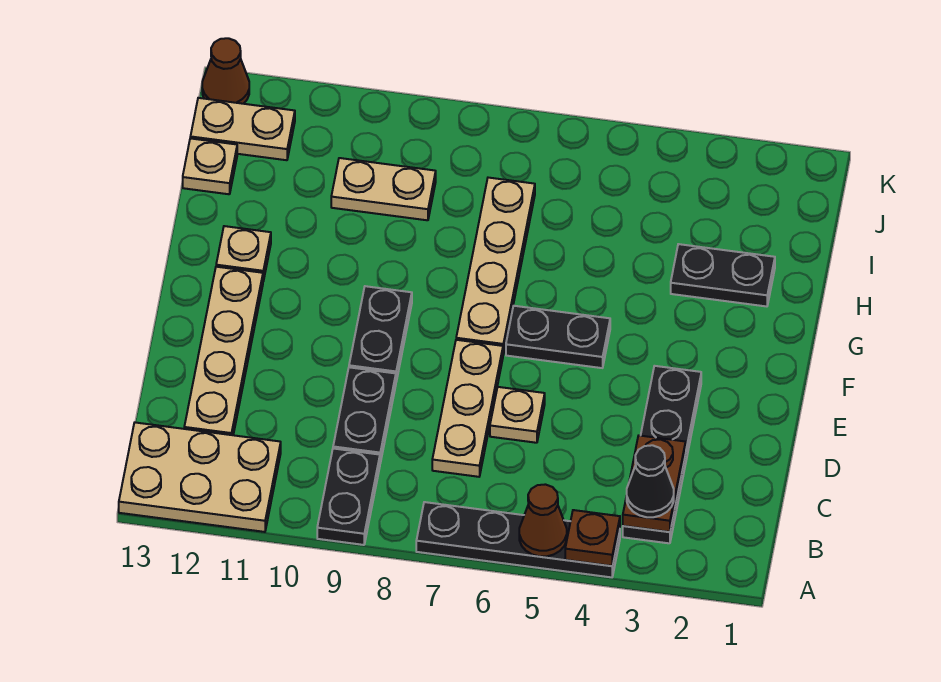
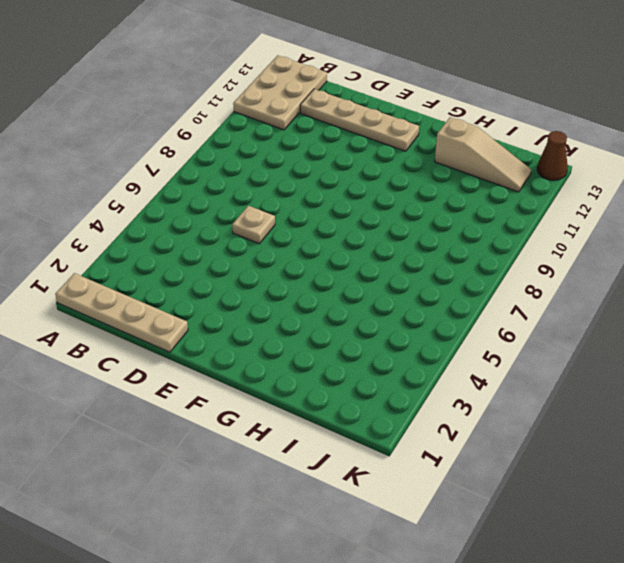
tan 1x4 plate [55,273,188,352] -> tan 1x4 plate moved to [456,178,535,355]
tan 1x3 slope [435,117,531,192] -> tan 1x2 plate [190,98,295,160]
none -> black 1x4 plate [416,502,620,577]
none -> black 1x2 plate [317,449,380,545]
none -> black 1x4 plate [623,366,701,543]

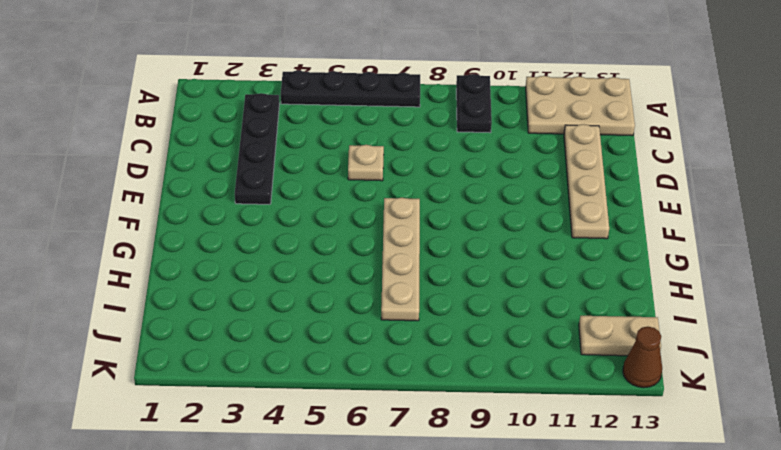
none -> tan 1x3 plate [432,340,503,477]
none -> black 1x2 plate [333,367,396,463]
none -> black 1x2 plate [349,286,412,381]

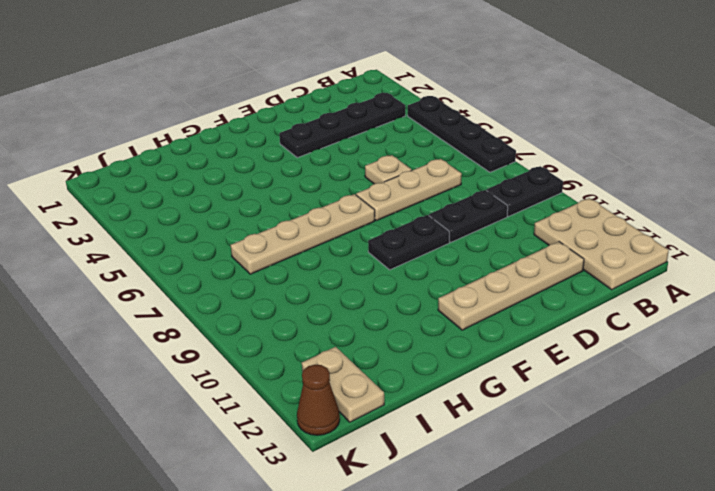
none -> black 1x2 plate [506,306,610,368]
none -> tan 1x1 plate [216,226,271,281]
none -> black 1x2 plate [671,244,775,306]

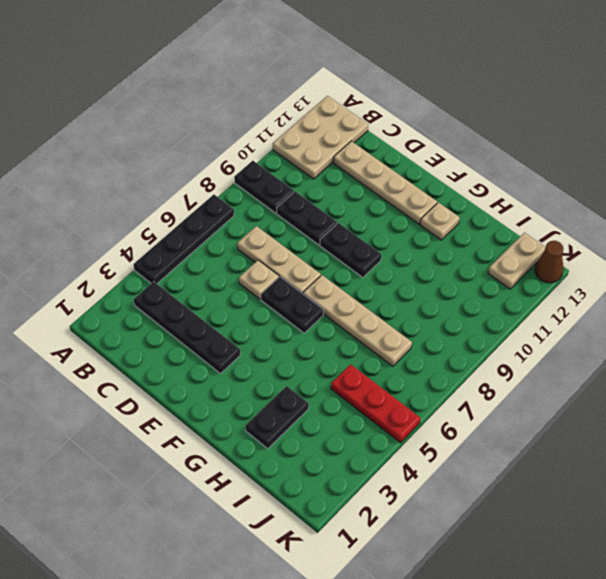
black 1x2 plate [261,277,323,333] -> black 1x2 plate turned to [506,306,610,368]
red 1x3 plate [331,364,420,443] -> none
none -> tan 1x2 plate [331,158,436,220]
none -> tan 1x1 plate [183,138,237,194]
none -> brown 1x1 plate [565,510,620,566]

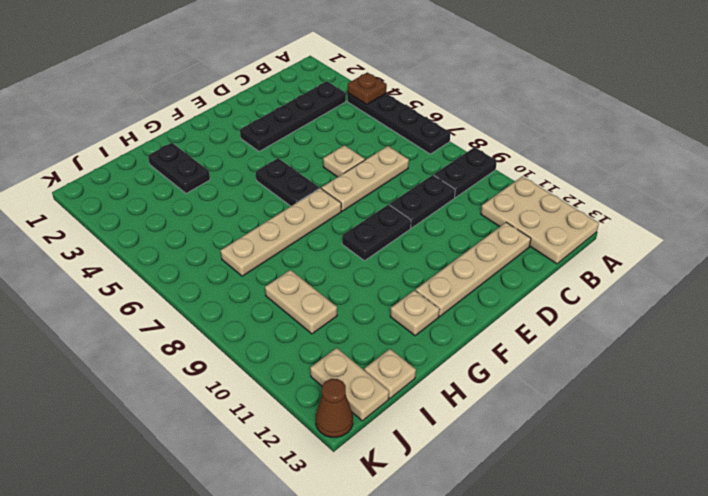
none -> brown 1x1 cone [519,484,567,556]
none -> brown 1x2 plate [623,436,686,532]
none -> black 1x1 cone [627,445,674,517]

